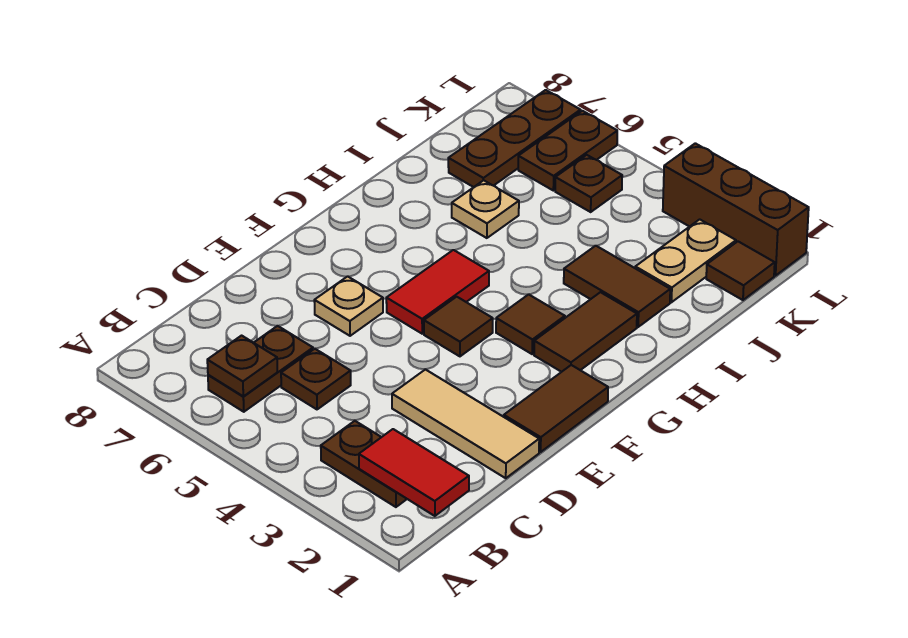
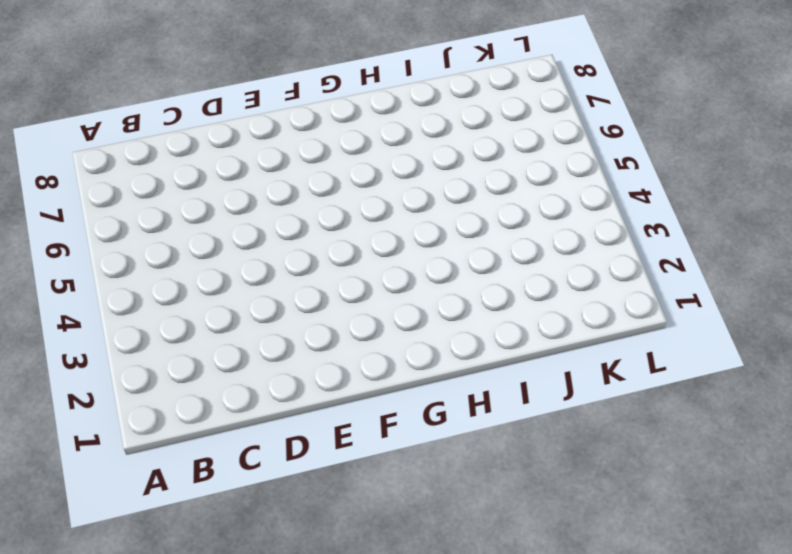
none -> brown 1x2 plate [321,421,407,507]
none -> brown 1x2 plate [208,326,313,412]
none -> brown 1x1 plate [281,349,351,409]

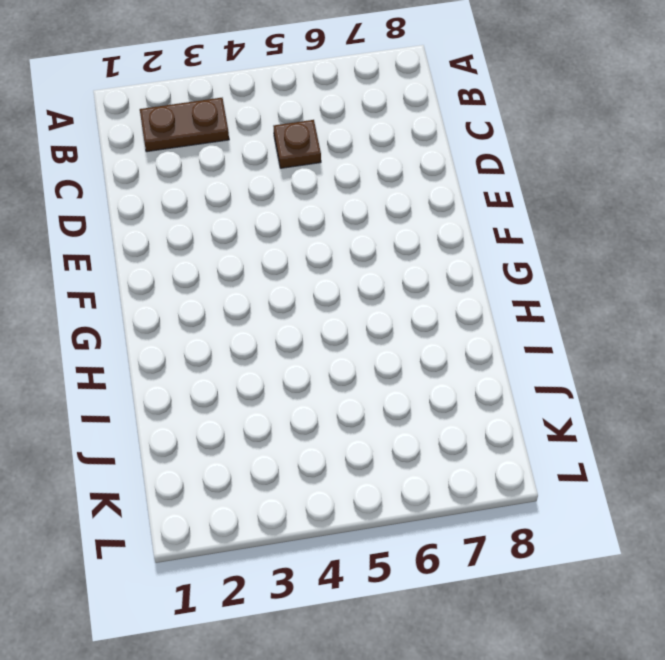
none -> brown 1x2 plate [208,326,313,412]
none -> tan 1x3 tile [392,370,539,478]
none -> brown 1x2 tile [504,365,608,452]

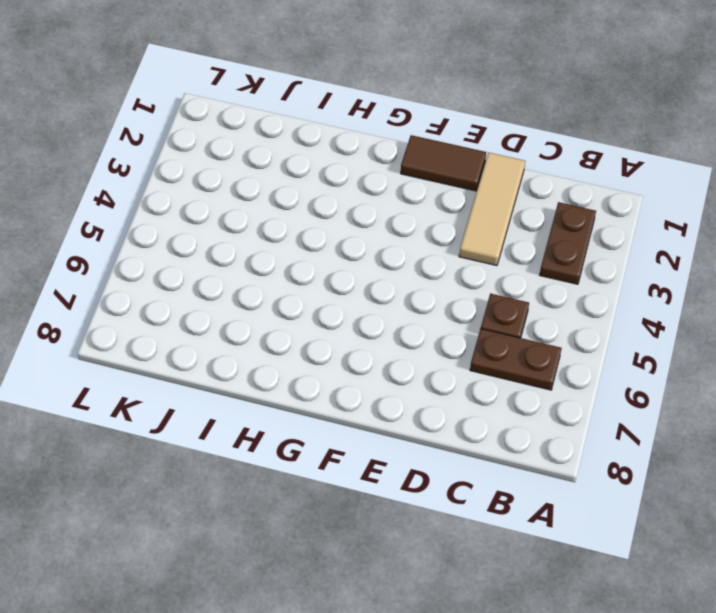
none -> tan 1x1 plate [314,276,383,336]
none -> brown 1x1 tile [424,297,493,356]
none -> red 1x2 tile [386,250,489,334]

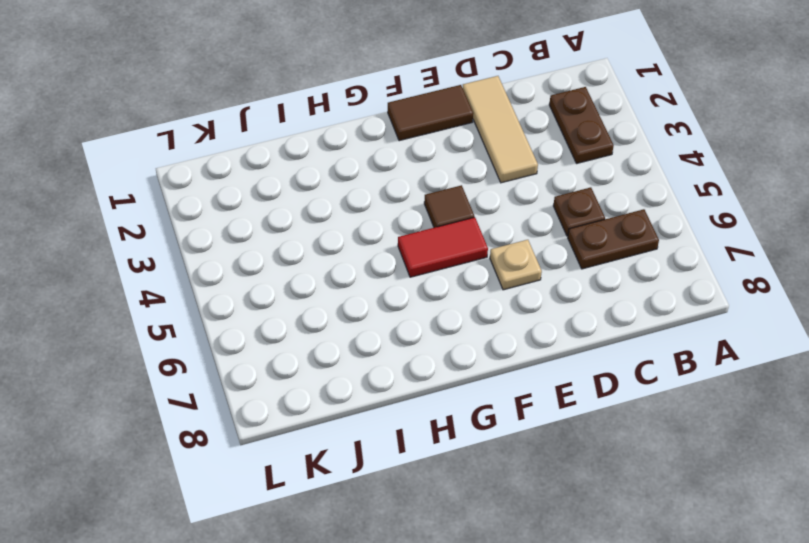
none -> brown 1x2 tile [534,292,637,372]
none -> brown 1x1 tile [496,294,565,354]
none -> brown 1x2 tile [564,246,670,327]

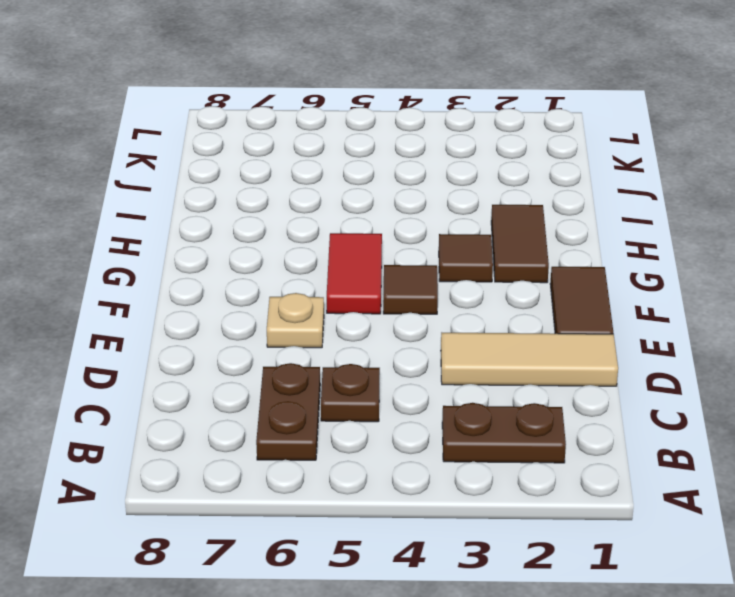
none -> brown 1x2 tile [564,246,670,327]
none -> tan 1x1 plate [452,180,519,238]
none -> tan 1x2 plate [635,219,736,302]

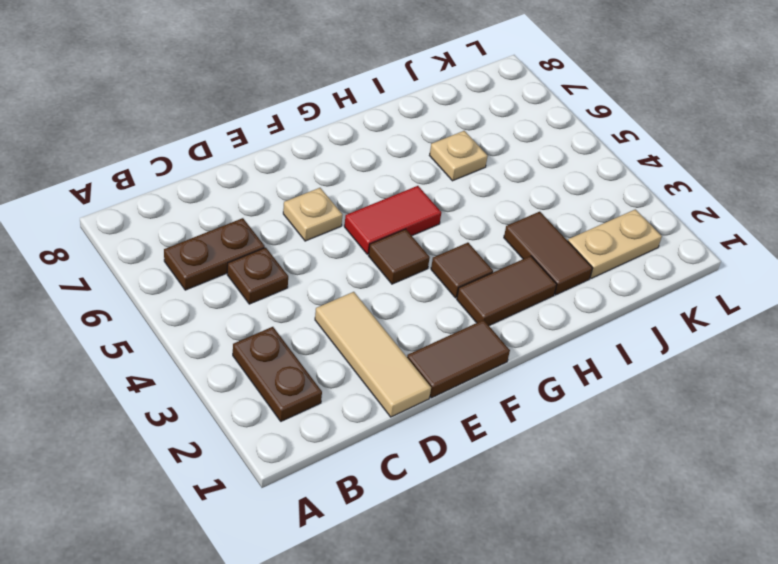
none -> brown 1x3 plate [448,90,581,187]
none -> brown 1x1 tile [706,242,775,300]
none -> brown 1x1 plate [555,155,622,212]

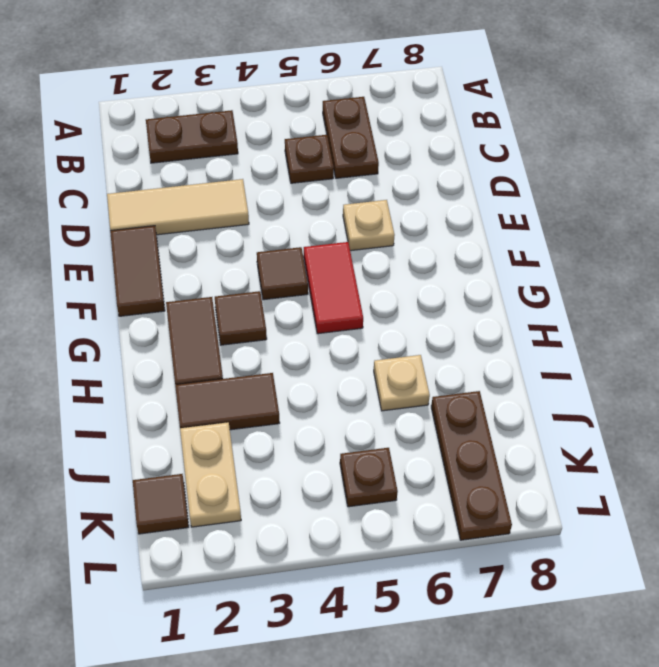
none -> brown 1x2 plate [518,111,617,191]
none -> brown 1x3 brick [663,143,809,276]
none -> red 1x2 tile [359,429,469,516]

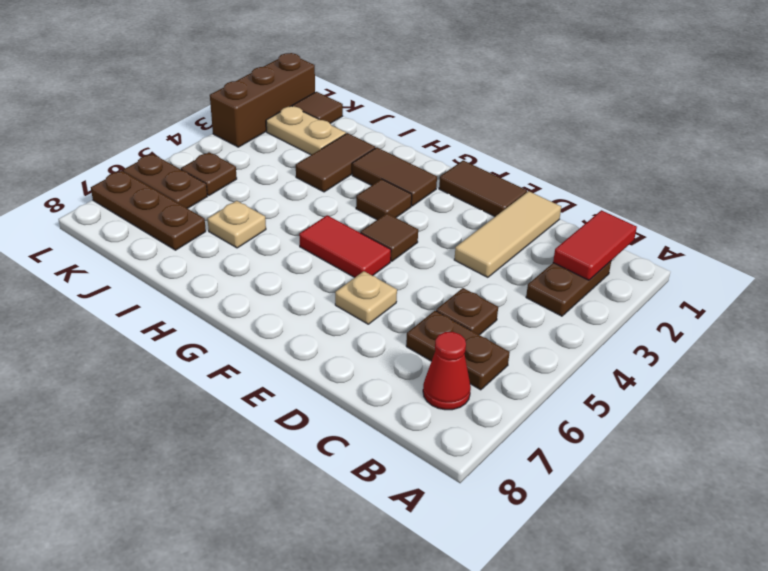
red 1x1 cone [423,332,471,410] -> none
none -> brown 1x1 plate [207,336,277,396]

